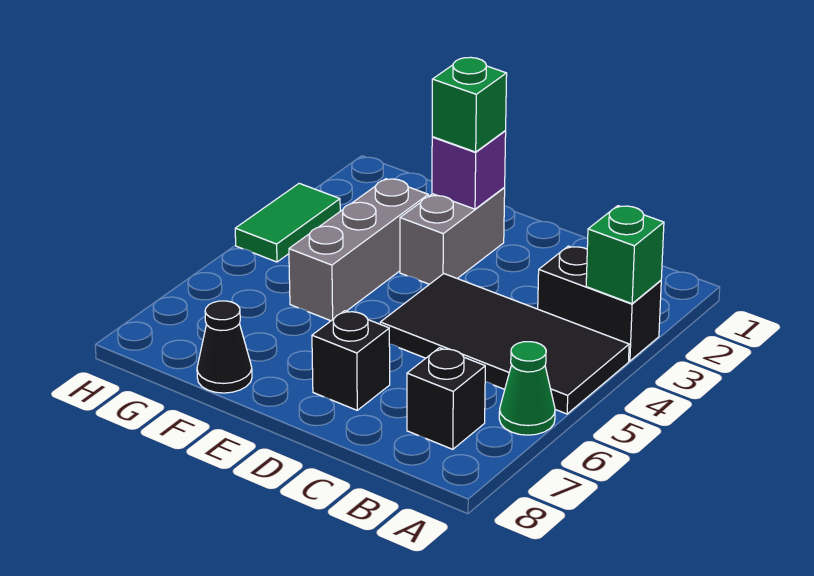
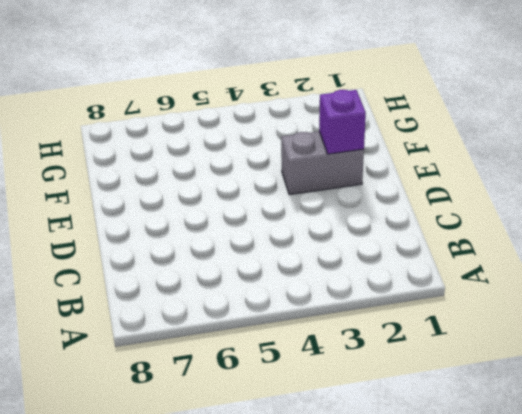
none -> black 1x2 brick [538,246,661,361]
none -> black 2x4 tile [380,274,629,414]
none -> green 1x1 cone [499,342,555,435]

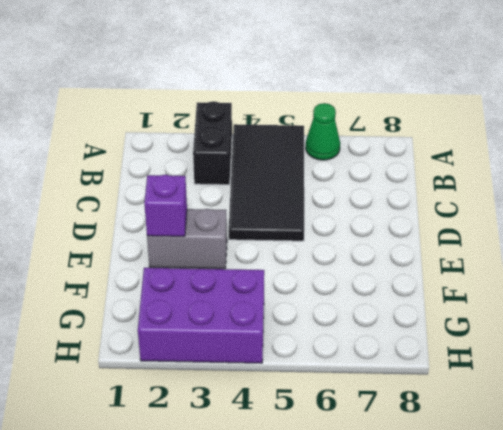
purple 2x3 brick [138,268,264,363] -> green 1x2 tile [235,183,340,262]
none -> black 1x1 brick [407,348,485,449]
none -> black 1x1 brick [312,311,390,410]
none -> grey 1x3 brick [289,179,428,321]

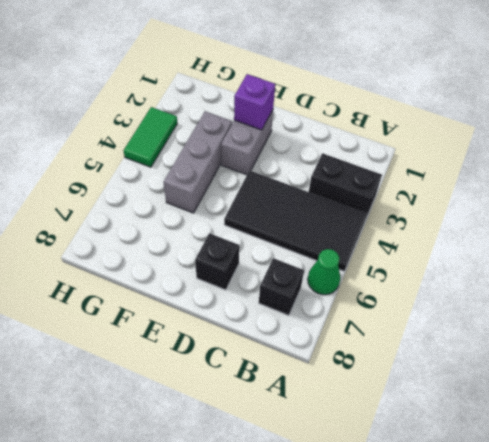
none -> black 1x1 cone [197,301,252,393]
none -> green 1x1 brick [586,206,664,304]
none -> green 1x1 brick [432,57,507,152]

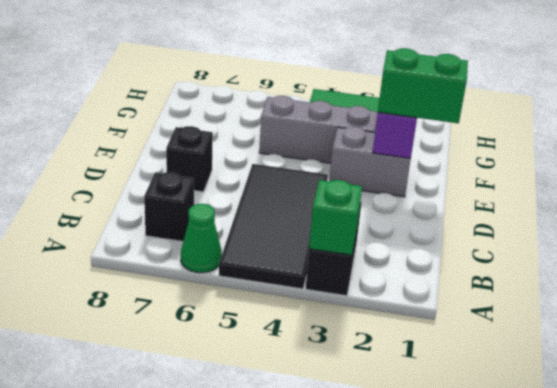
green 1x2 brick [378,48,468,123] -> green 1x1 brick [432,57,507,152]
none -> black 1x1 cone [197,301,252,393]

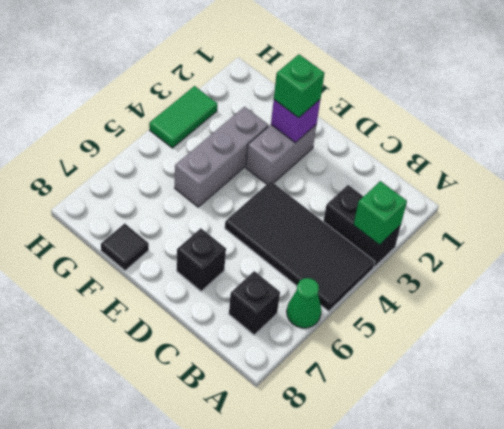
black 1x1 tile [101,223,149,271] -> black 1x1 cone [197,301,252,393]

